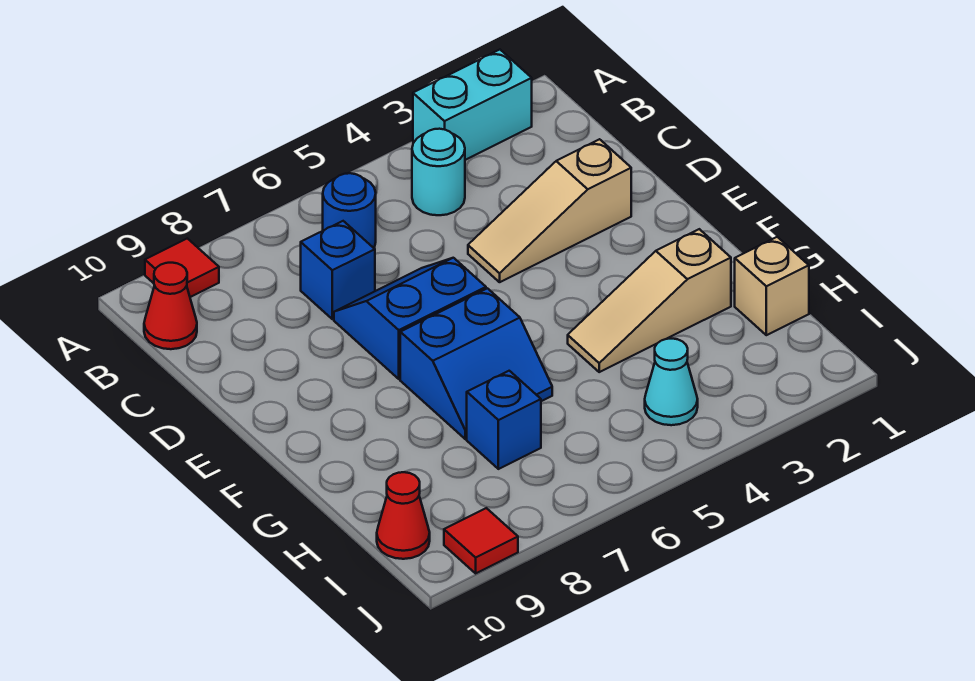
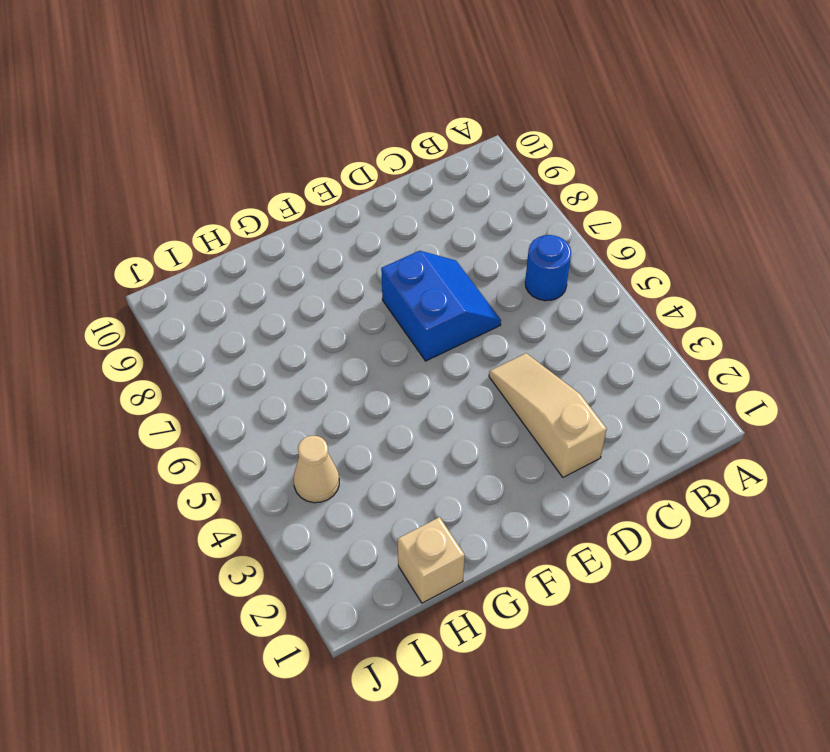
tan 1x1 cone [294,436,339,503] -> cyan 1x1 cone [645,339,698,425]
none -> cyan 1x2 brick [413,50,532,160]
none -> red 1x1 tile [145,238,219,297]
none -> cyan 1x1 round brick [412,129,465,215]

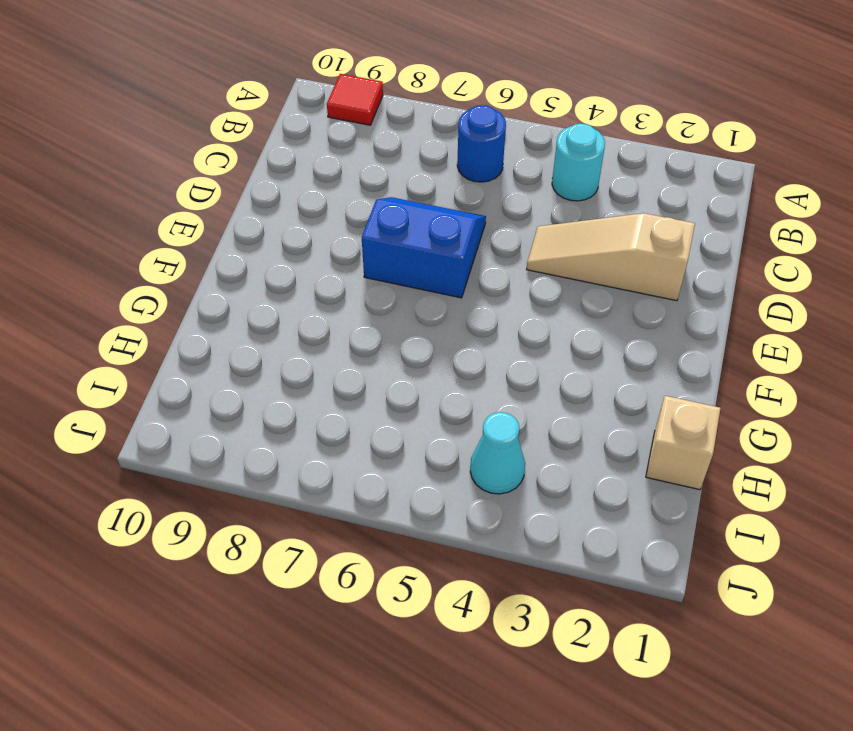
none -> cyan 1x2 brick [413,50,532,160]
none -> red 1x1 cone [144,263,197,349]
none -> blue 1x1 brick [301,221,375,319]

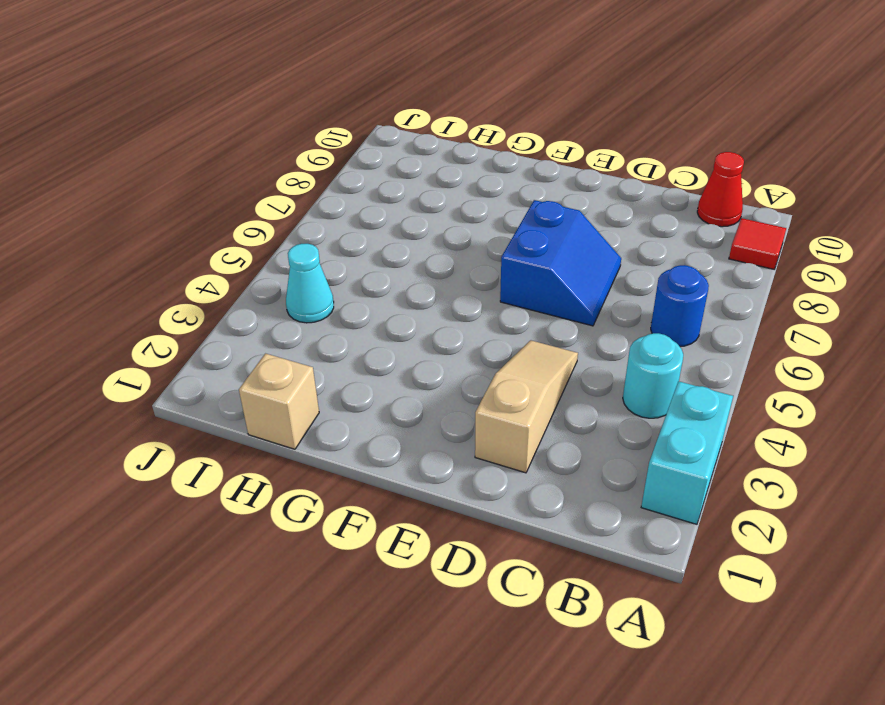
none -> blue 1x1 brick [301,221,375,319]
none -> blue 2x2 slope [400,288,552,439]
none -> tan 1x3 slope [568,229,731,372]

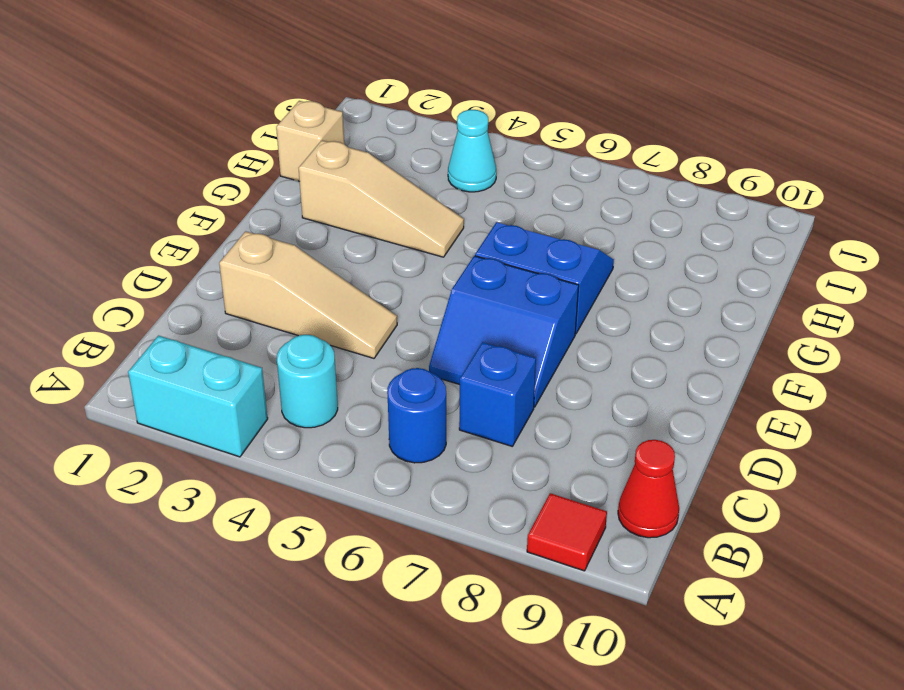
none -> blue 1x1 brick [467,371,541,469]
none -> red 1x1 cone [377,472,430,559]
none -> red 1x1 tile [444,508,518,573]

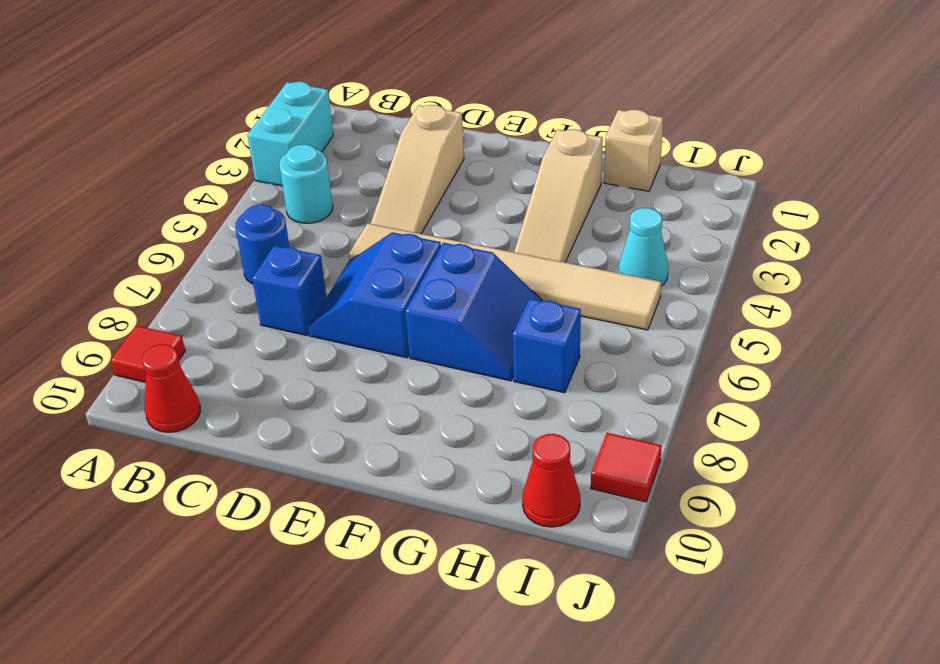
tan 1x6 tile [349,223,661,330] -> none

